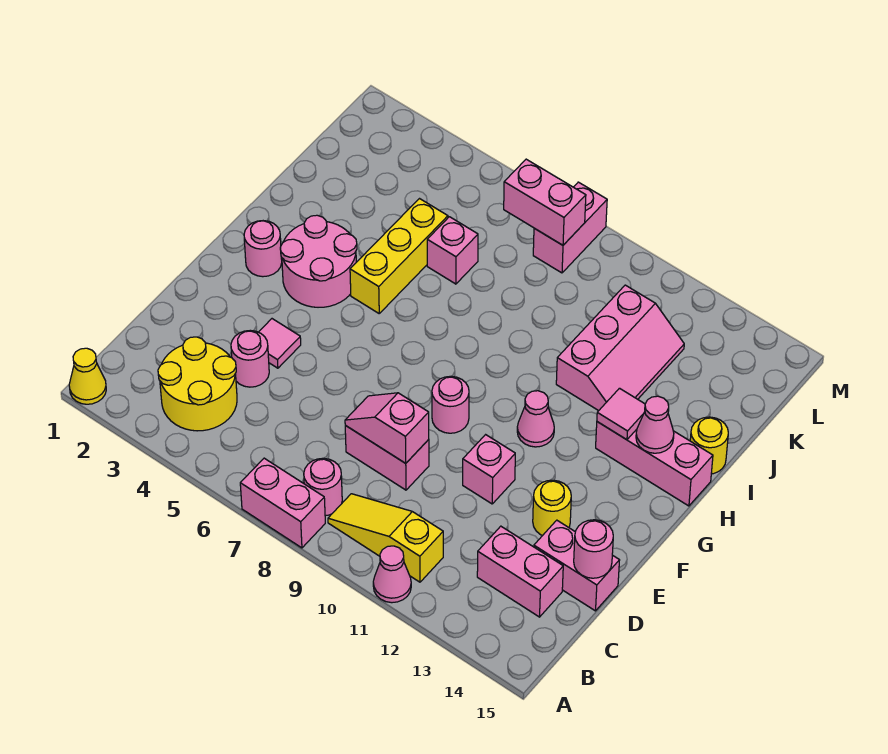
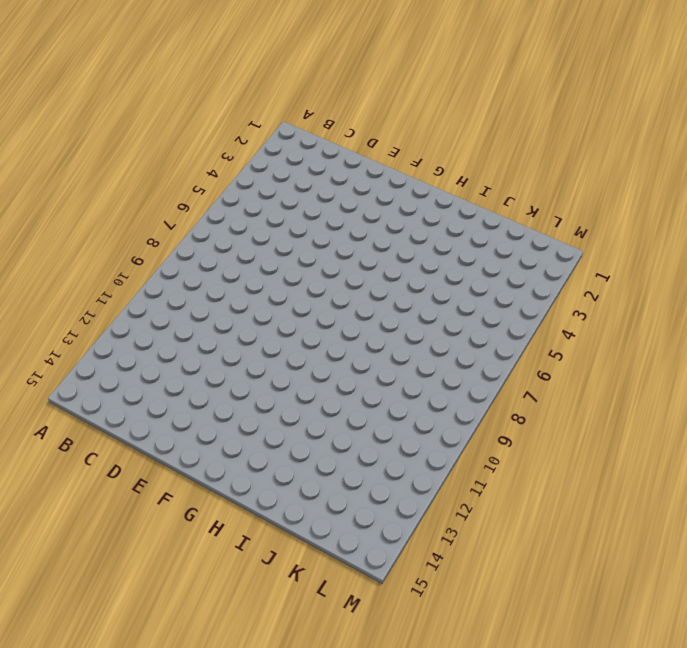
none -> yellow 1x1 cone [69,348,106,404]
none -> pink 1x2 brick [240,458,325,548]
none -> pink 1x1 cone [373,546,411,603]

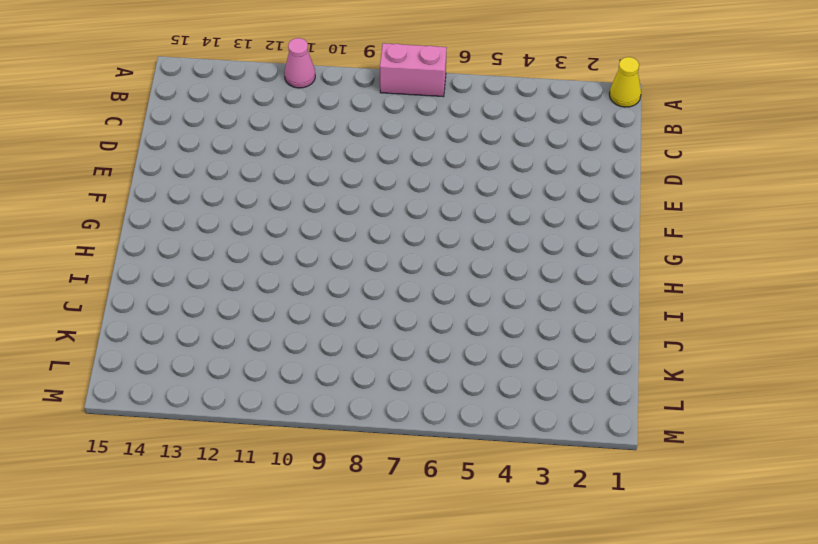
none -> yellow 2x2 round brick [158,337,237,431]
none -> pink 1x1 round brick [304,458,342,516]
none -> yellow 1x3 slope [328,494,443,582]

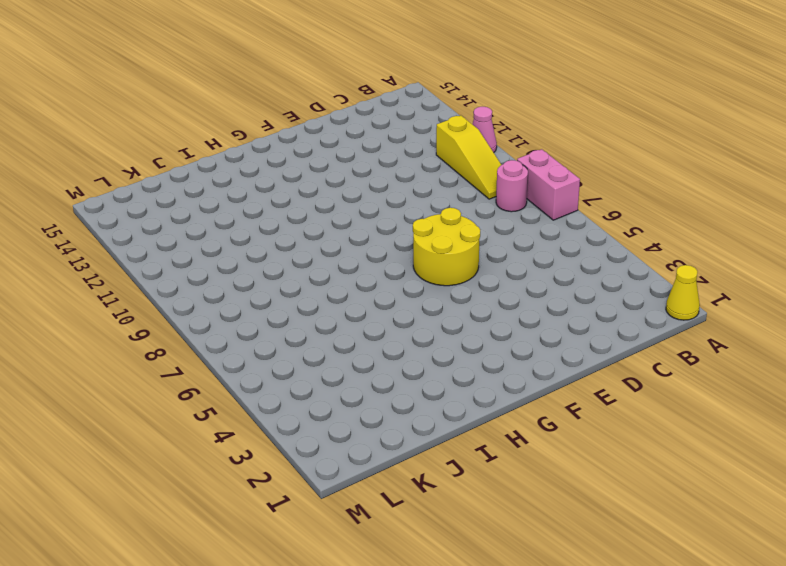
yellow 2x2 round brick [413,208,480,286] -> yellow 2x2 round brick moved to [158,337,237,431]
none -> pink 1x2 brick [477,526,563,617]
none -> pink 1x1 round brick [231,330,269,387]
none -> pink 1x2 brick [345,426,429,490]

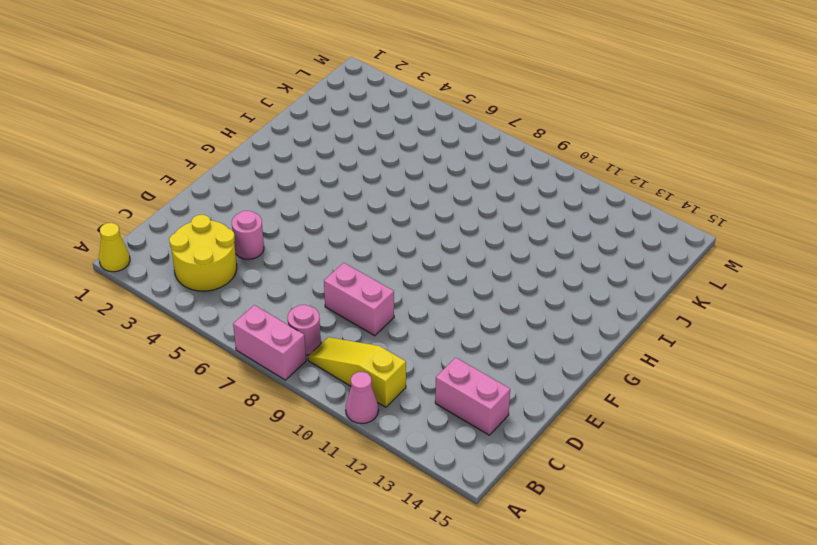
none -> pink 1x2 brick [534,520,620,611]
none -> pink 1x1 tile [259,319,301,368]
none -> pink 1x1 brick [463,435,515,504]

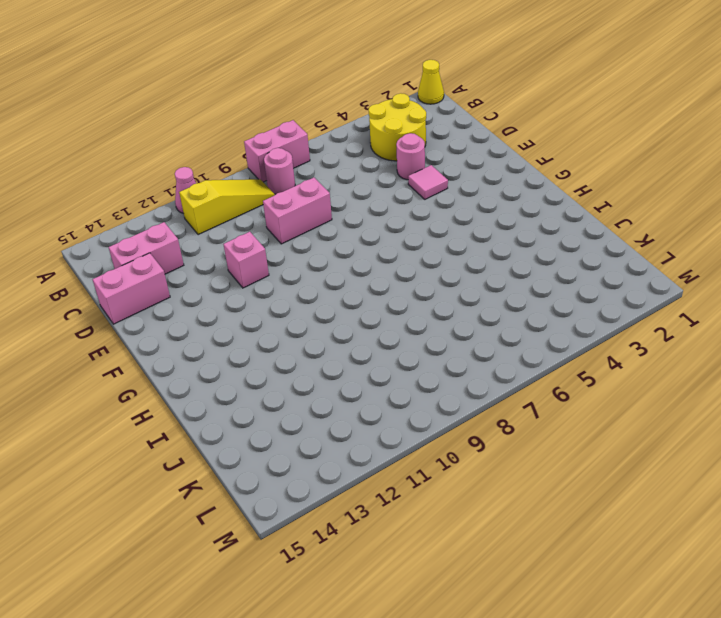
none -> yellow 1x1 round brick [533,480,571,536]
none -> pink 1x1 round brick [432,376,469,433]
none -> pink 1x1 round brick [244,221,282,277]

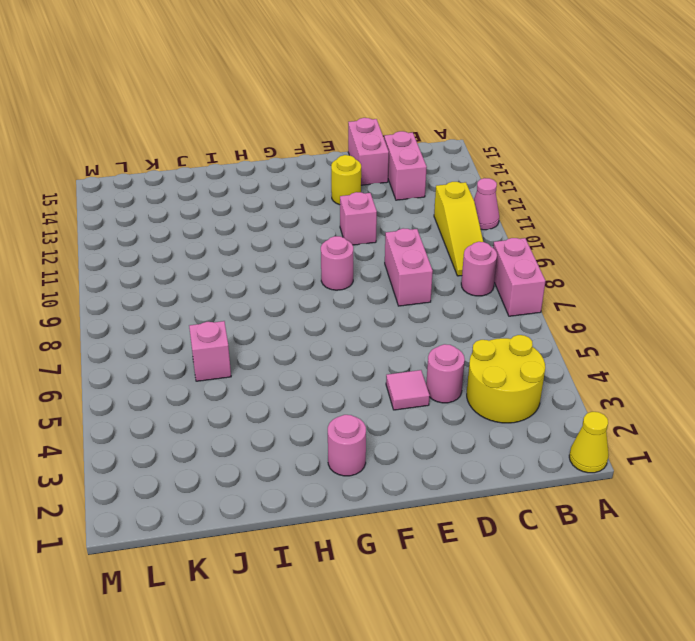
none -> pink 2x2 round brick [280,215,357,307]
none -> pink 1x1 cone [517,391,554,447]
none -> yellow 1x3 brick [350,199,448,313]

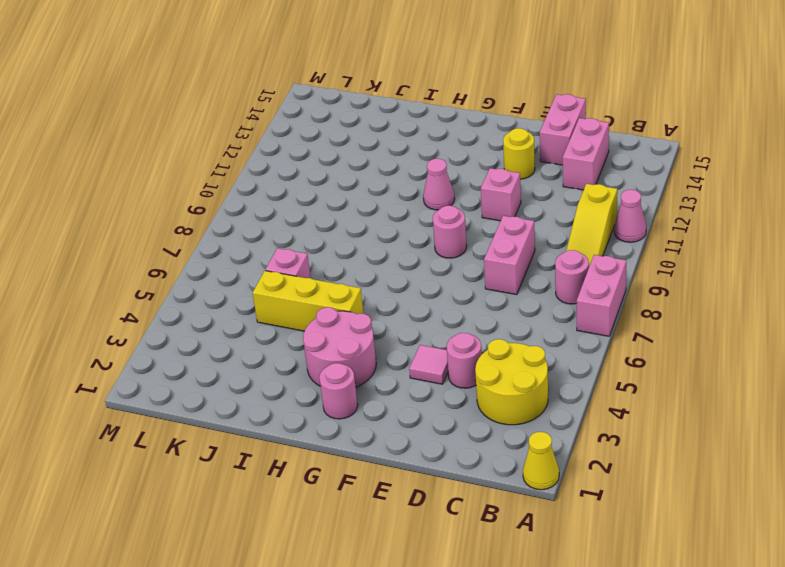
none -> pink 1x3 brick [596,422,713,506]
none -> pink 2x3 slope [556,285,684,411]
none -> yellow 1x1 round brick [690,417,728,474]

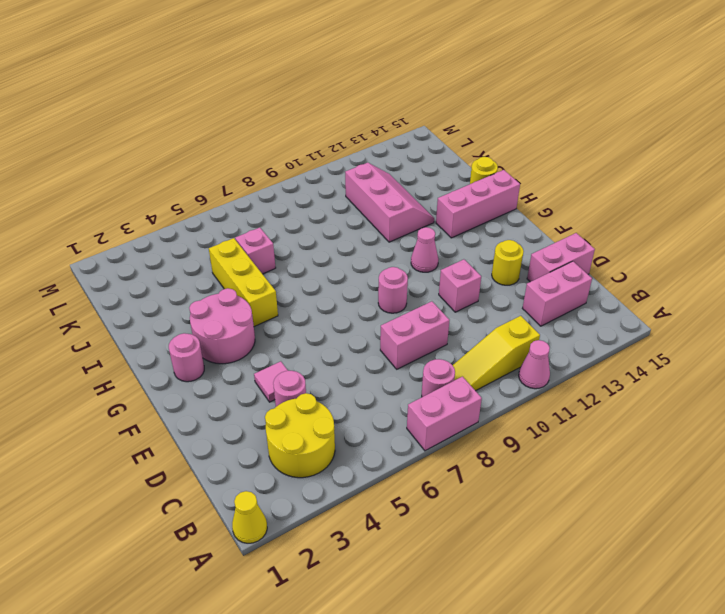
none -> pink 1x2 brick [533,182,607,273]
none -> pink 1x2 slope [345,393,429,463]
none -> pink 1x1 round brick [574,520,613,578]

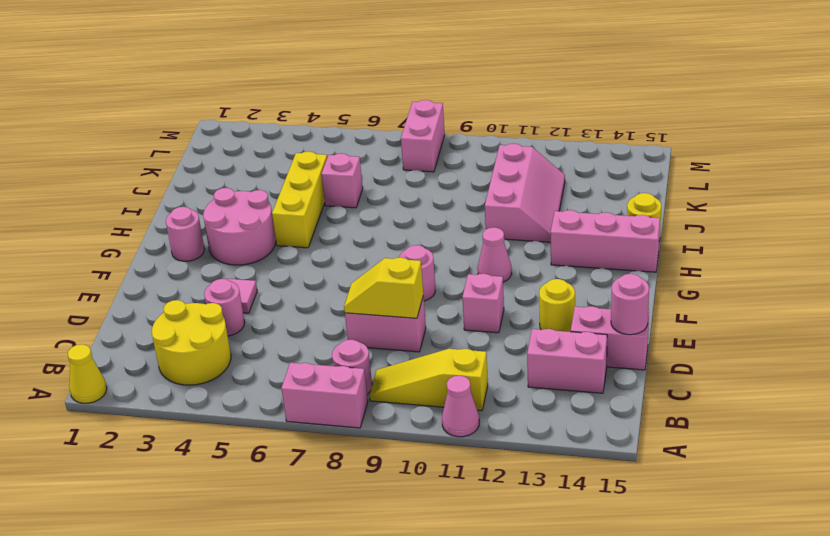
yellow 1x2 slope [344,257,423,318] -> pink 1x2 slope [345,393,429,463]
none -> pink 1x1 tile [597,388,645,440]
none -> pink 1x1 cone [636,396,674,453]
none -> pink 1x2 brick [504,159,586,245]

